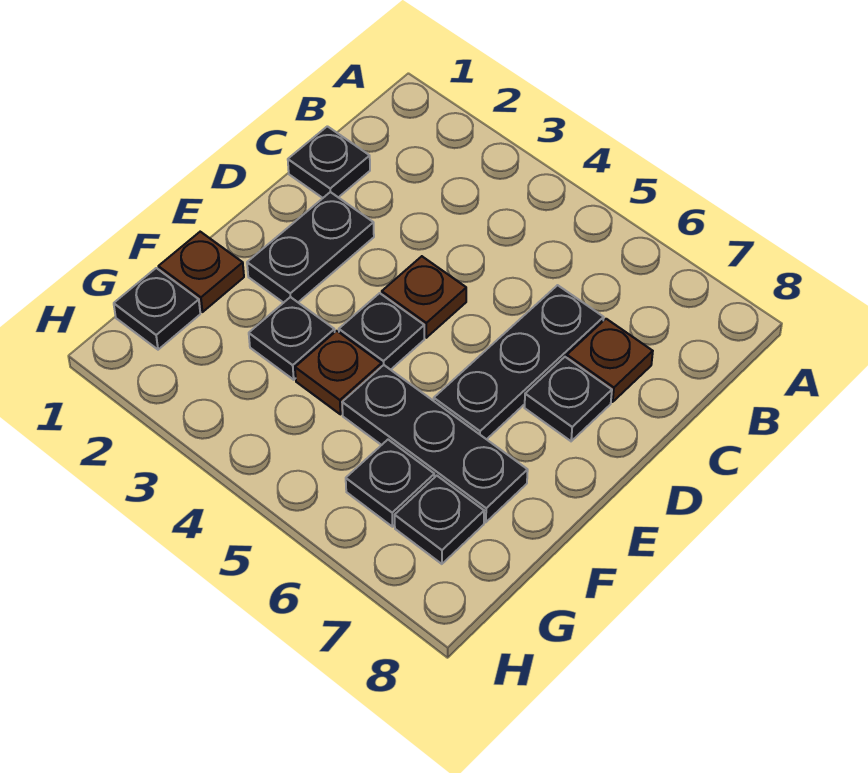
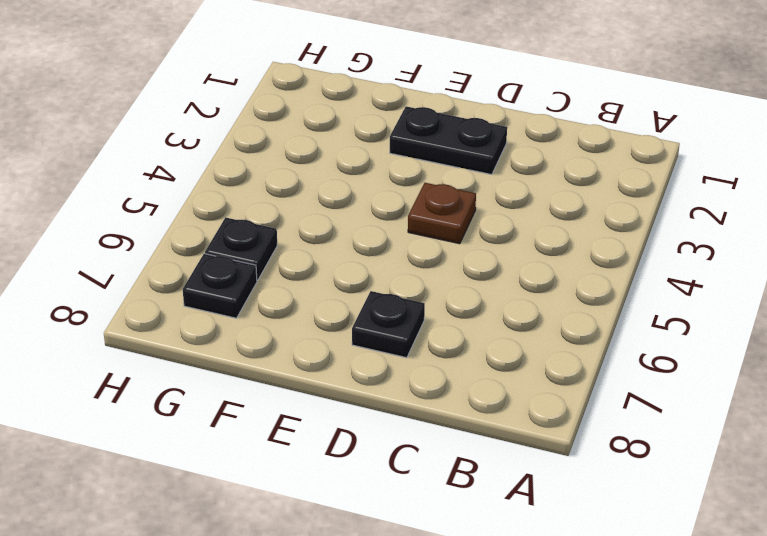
none -> black 1x1 plate [288,126,370,198]
none -> black 1x3 plate [434,285,604,439]
none -> brown 1x1 plate [567,319,653,402]

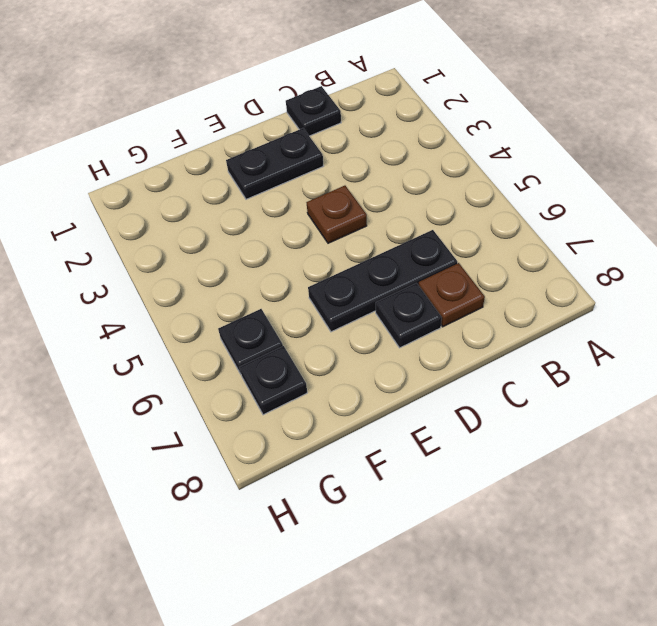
none -> black 1x1 plate [339,293,424,370]
none -> brown 1x1 plate [158,232,244,312]
none -> black 1x1 plate [249,297,335,380]

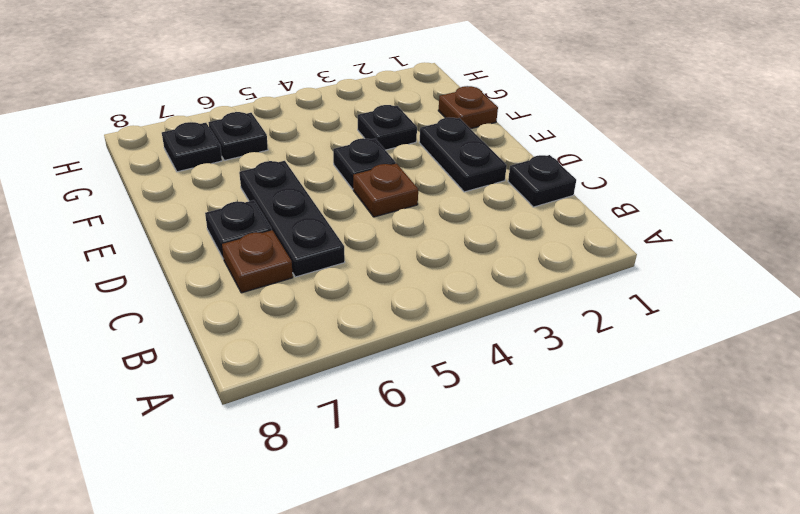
none -> brown 1x1 plate [295,331,382,414]
none -> black 1x3 plate [342,365,528,522]
none -> black 1x1 plate [114,268,200,350]

